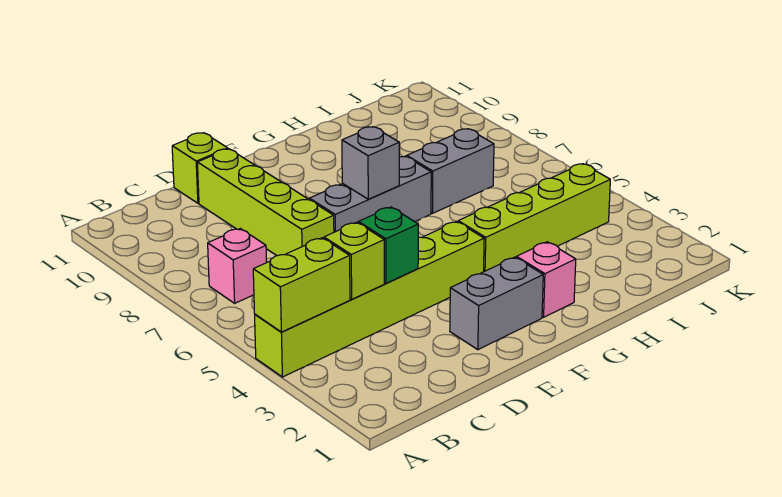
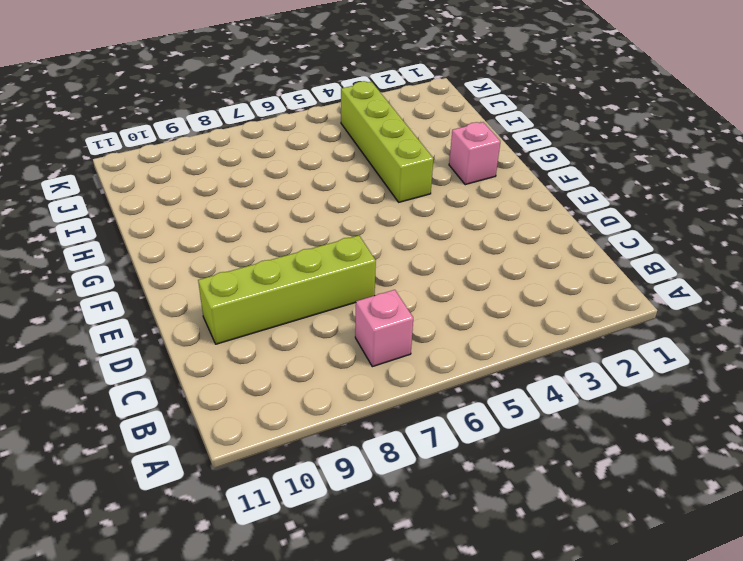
none -> lime 1x6 brick [255,221,484,377]
none -> lime 1x1 brick [172,133,228,203]
none -> grey 1x2 brick [450,257,543,350]

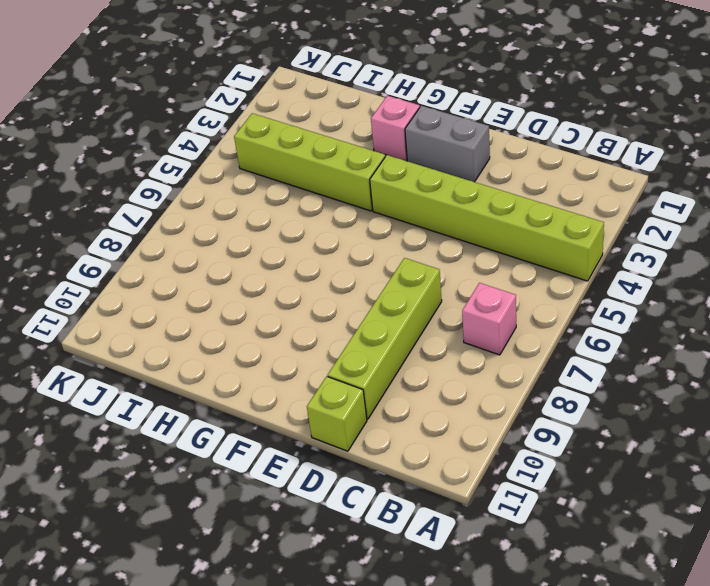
none -> grey 1x3 brick [309,156,431,232]
none -> grey 1x2 brick [407,129,494,213]
none -> lime 1x2 brick [253,238,350,332]

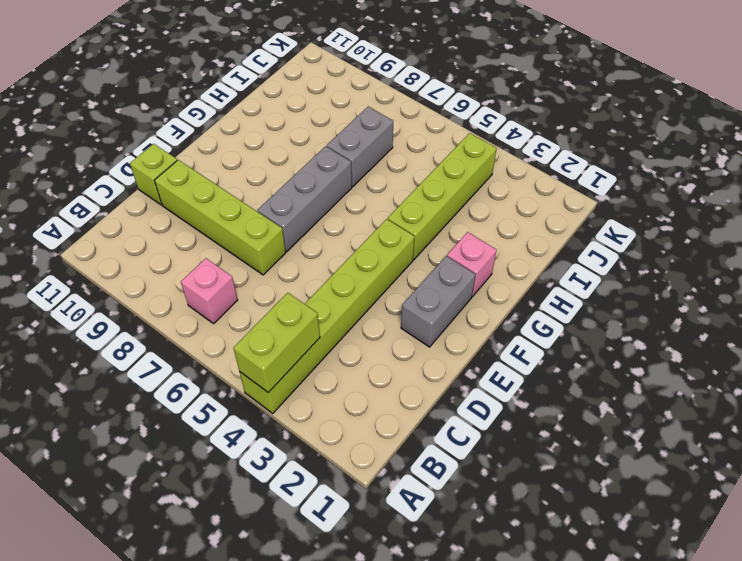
none -> lime 1x1 brick [324,222,384,299]
none -> green 1x1 brick [358,207,418,283]
none -> grey 1x1 brick [342,127,399,199]

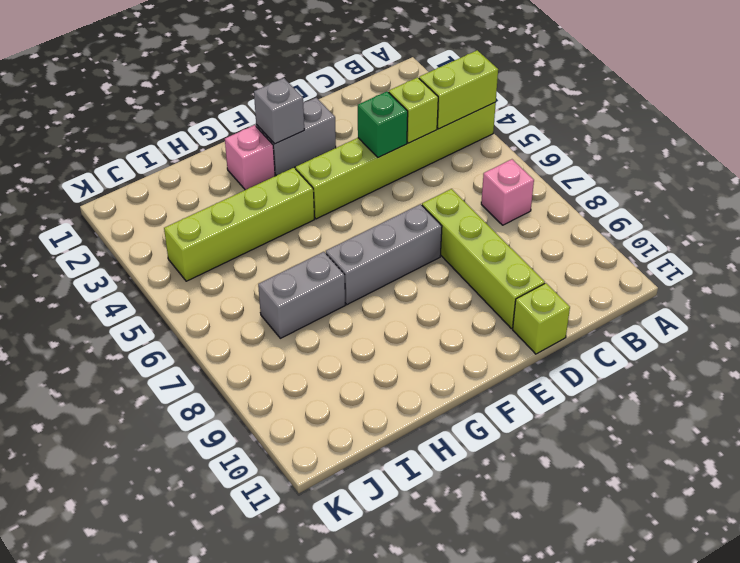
grey 1x1 brick [254,78,304,144] -> grey 1x1 brick moved to [342,127,399,199]

